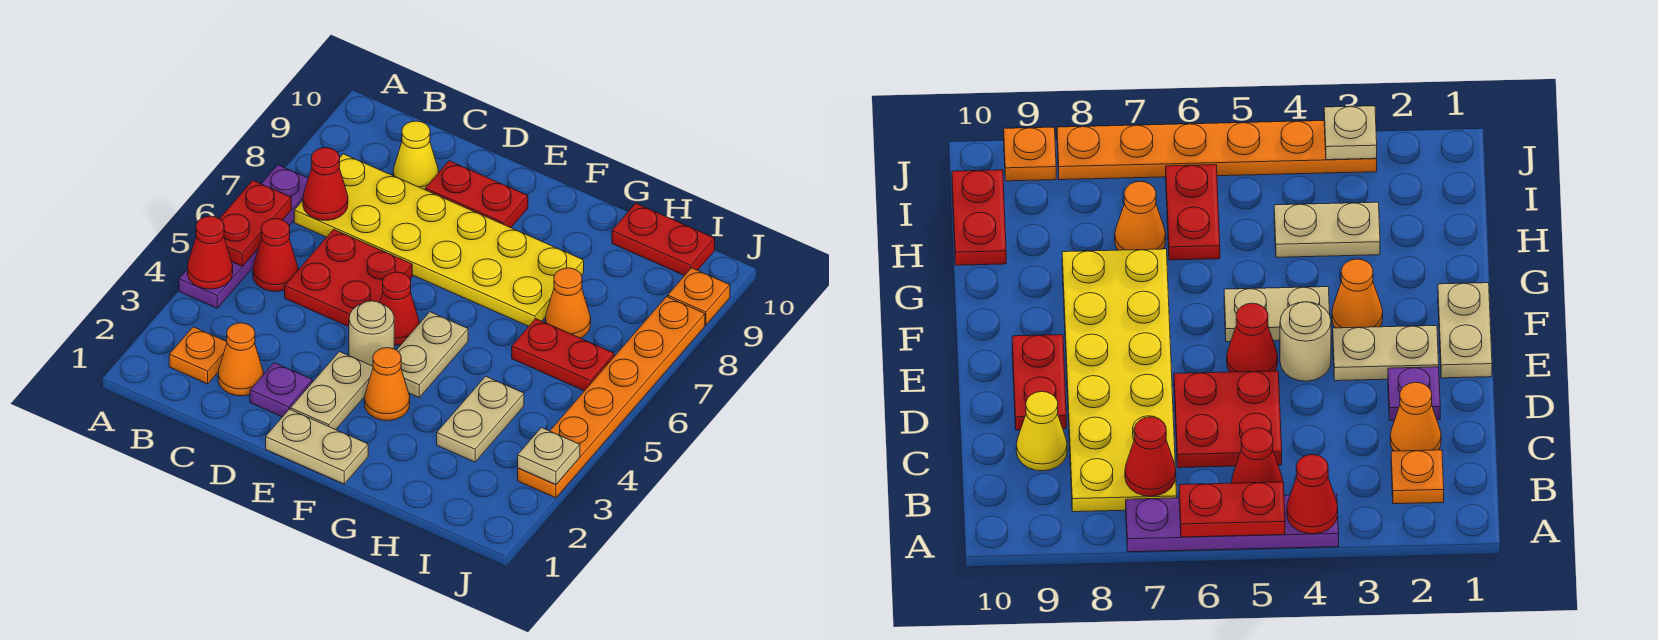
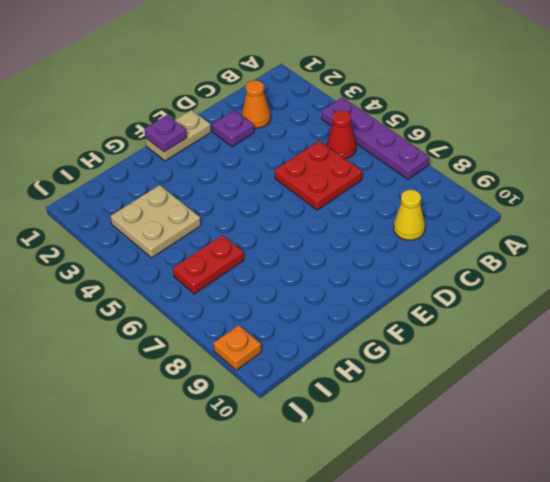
purple 1x1 plate [144,115,187,152] -> none
tan 2x2 plate [111,185,201,258] -> tan 1x2 plate [437,376,524,462]
none -> orange 1x1 plate [169,327,227,384]
none -> yellow 2x6 plate [294,154,584,326]
none -> red 1x2 plate [425,161,528,228]

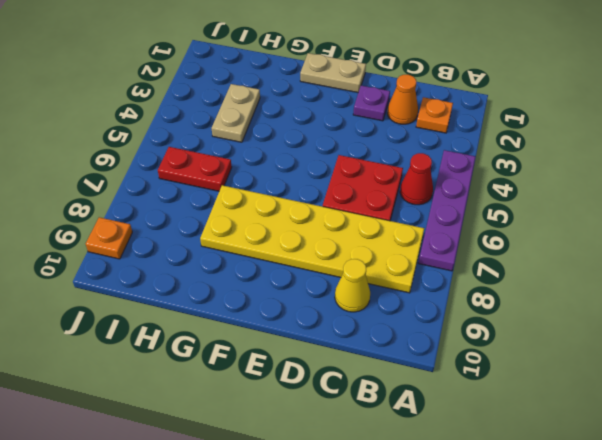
none -> red 1x2 plate [425,161,528,228]
none -> tan 1x2 plate [291,352,373,430]
none -> tan 1x1 round brick [349,301,394,366]

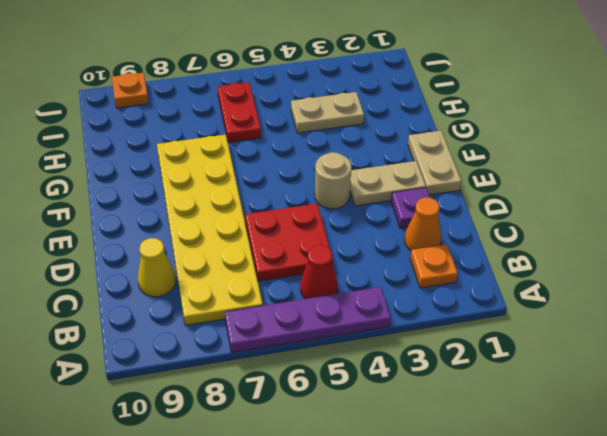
none -> red 1x2 plate [425,161,528,228]
none -> red 1x1 cone [380,272,419,345]
none -> orange 1x1 cone [365,348,410,421]

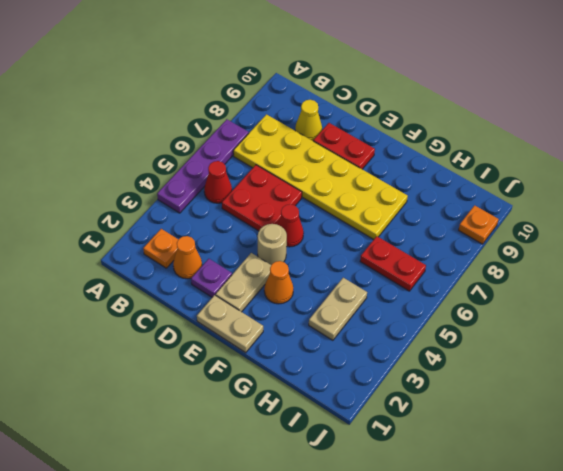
none -> tan 1x2 plate [397,312,468,397]
none -> orange 1x1 cone [545,268,591,338]
none -> red 1x2 plate [612,203,715,276]

